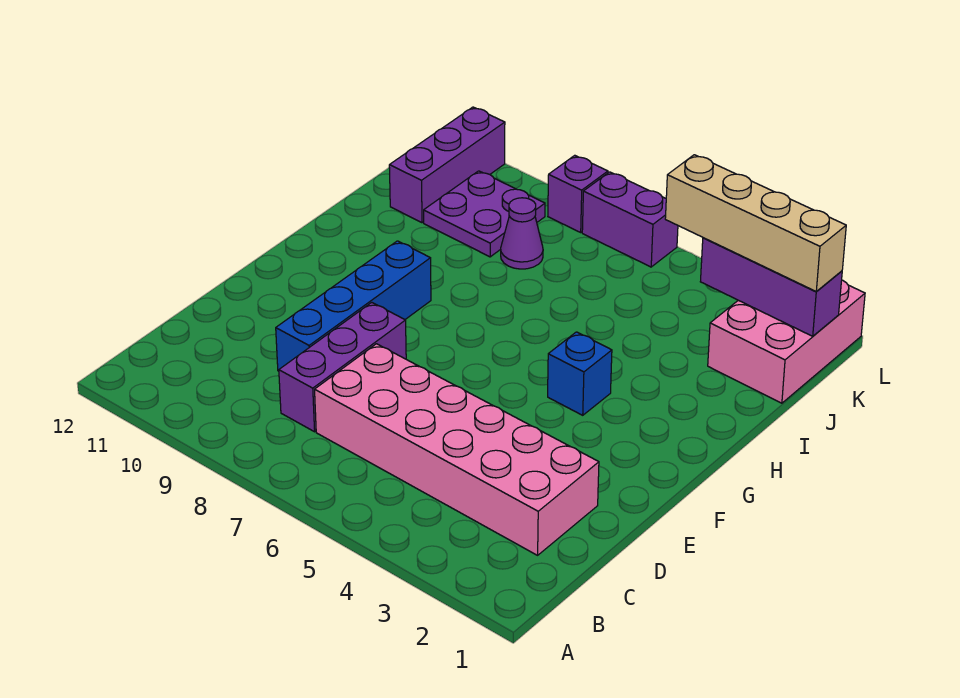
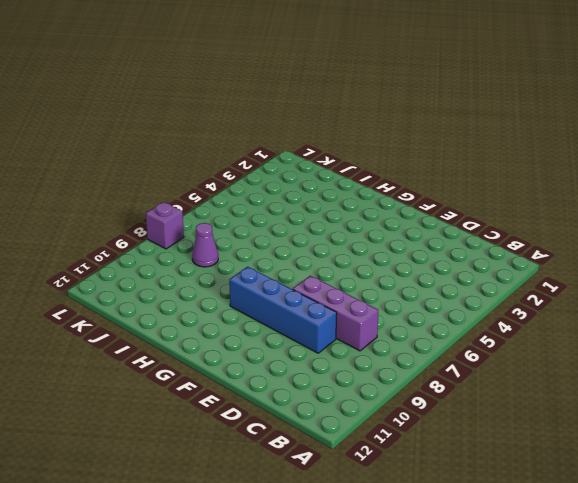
none -> pink 2x6 brick [315,344,599,555]
none -> blue 1x1 brick [548,332,612,415]
none -> pink 2x3 brick [708,280,865,403]

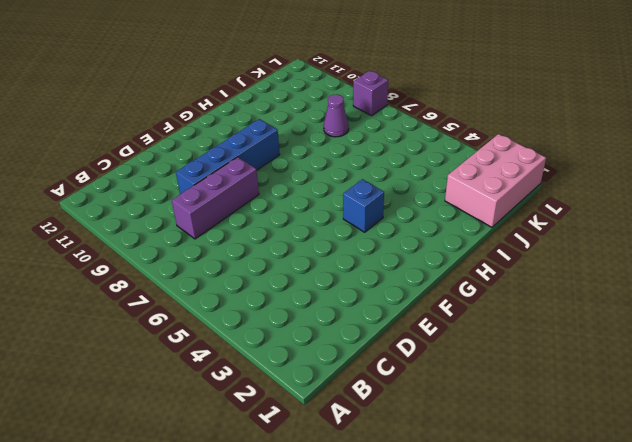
none -> pink 2x6 brick [315,344,599,555]
none -> purple 2x2 plate [424,171,545,257]
none -> purple 1x3 brick [389,107,505,223]

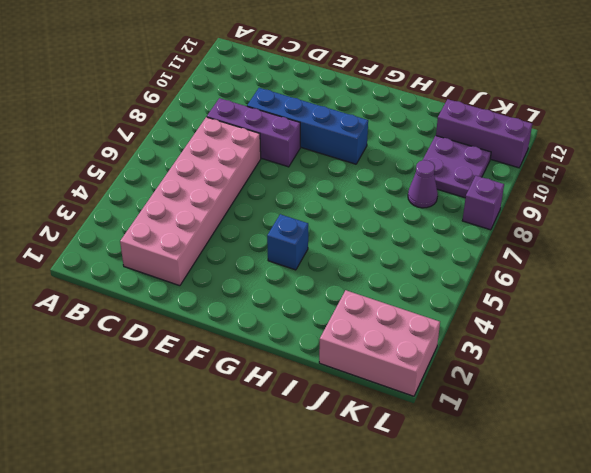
none -> purple 1x2 brick [582,172,678,267]
none -> purple 1x3 brick [700,238,842,336]
none -> tan 1x4 brick [665,155,846,292]

